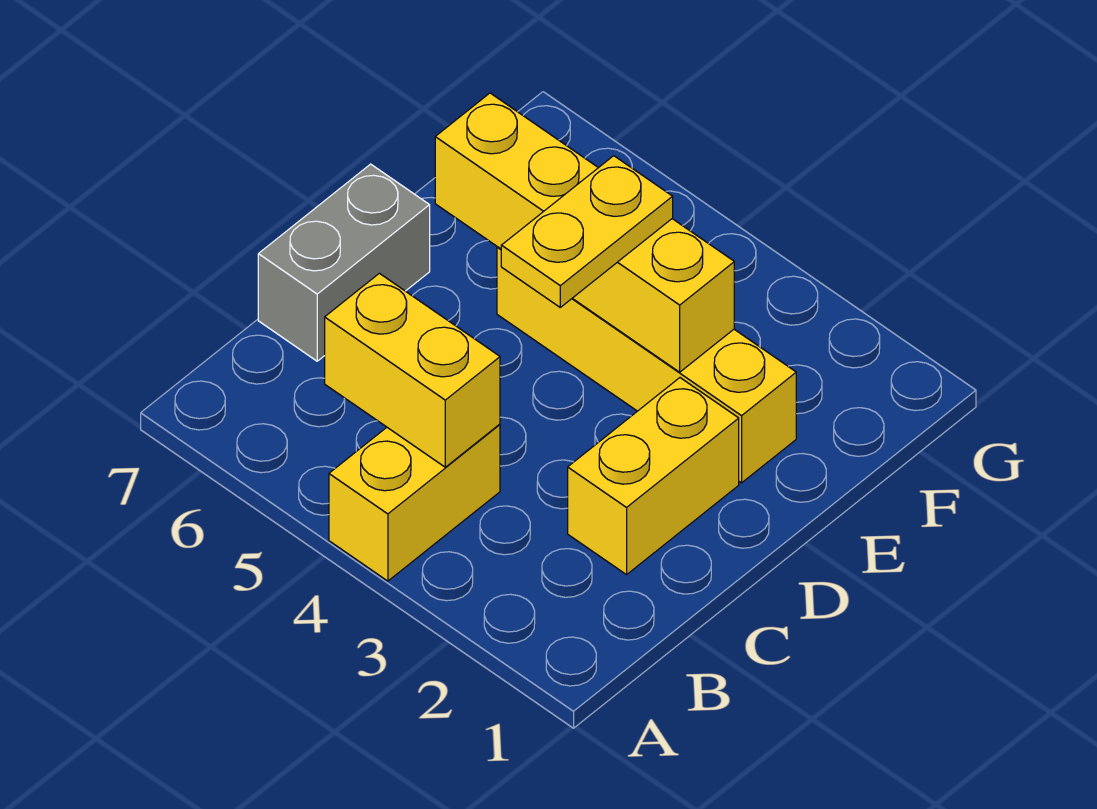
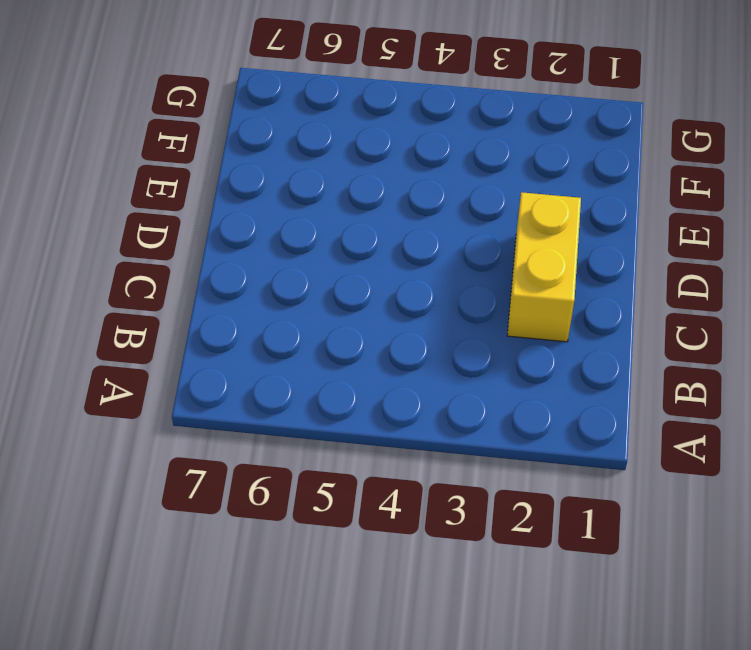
none -> yellow 1x2 brick [329,424,500,581]
none -> grey 1x2 brick [258,164,430,361]

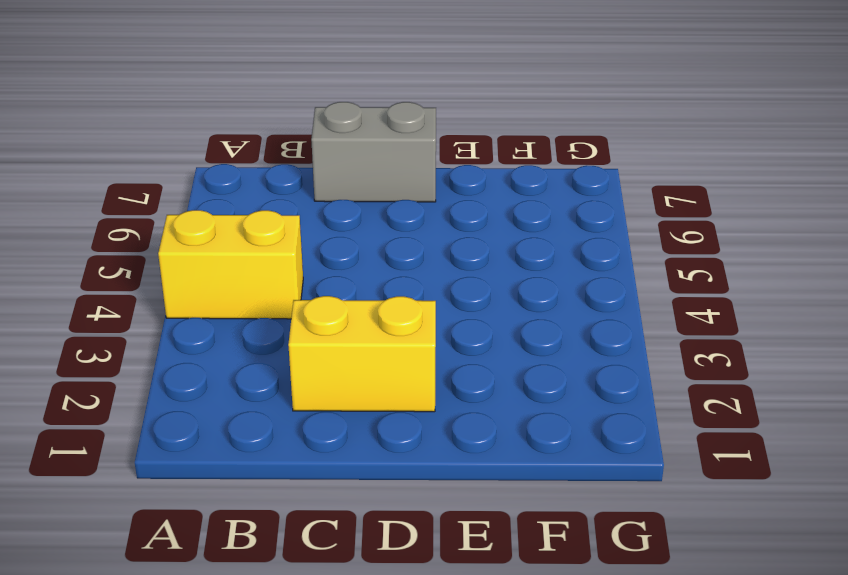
none -> yellow 1x4 brick [497,247,796,483]
none -> yellow 1x2 brick [325,273,500,467]

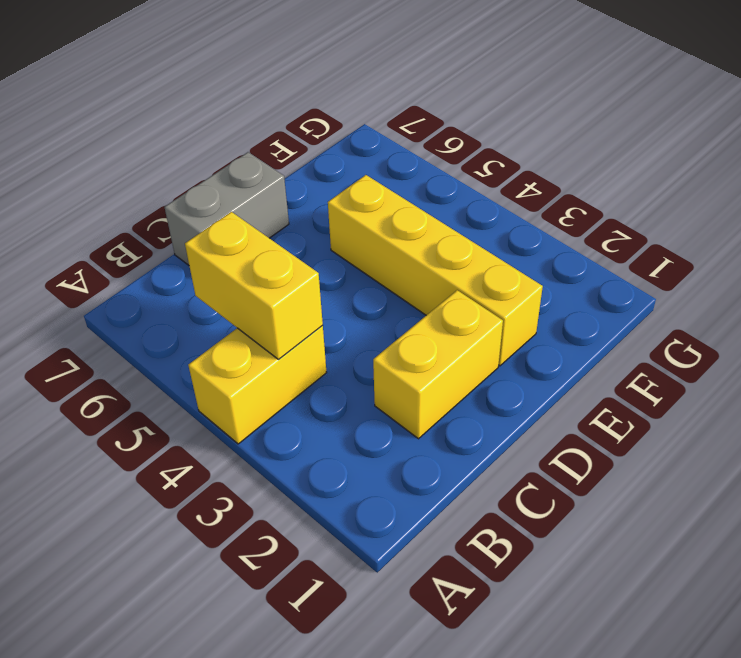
none -> yellow 1x4 brick [435,93,734,372]
none -> yellow 1x2 plate [501,156,673,307]

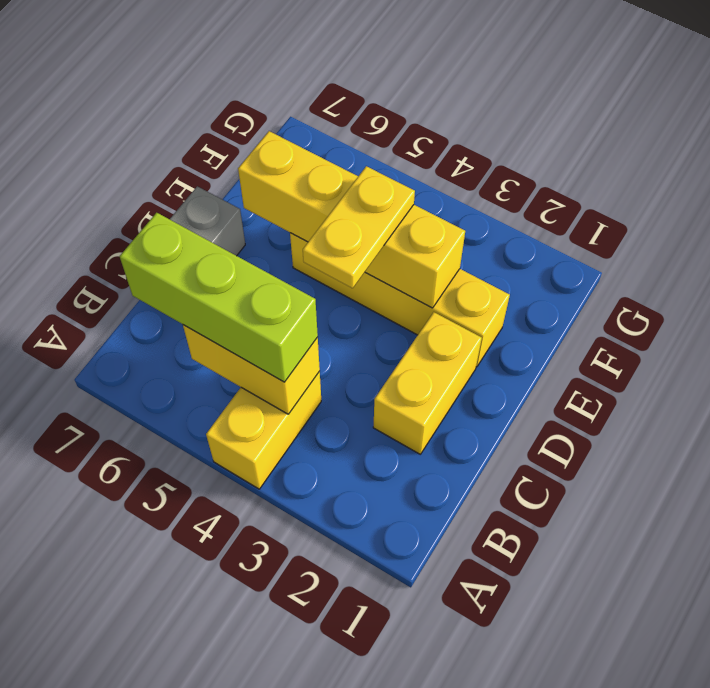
lime 1x3 brick [120,213,318,382] -> none

